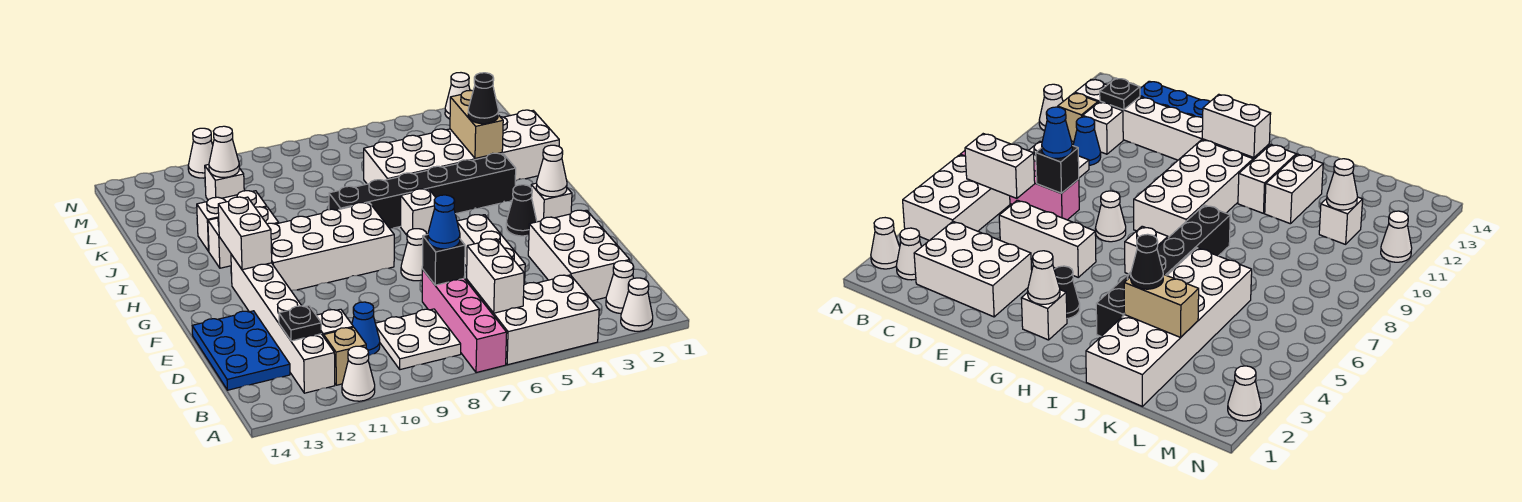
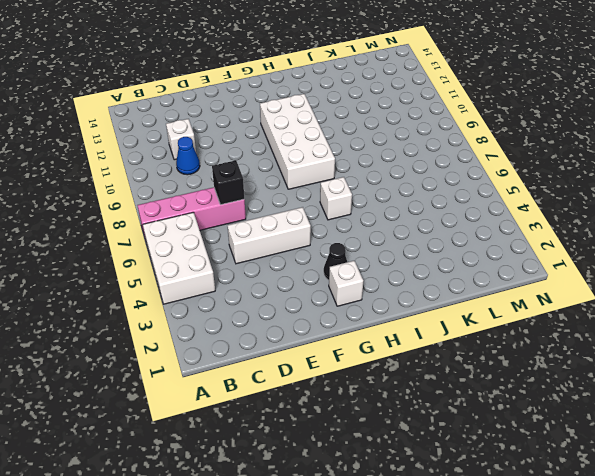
none -> white 1x1 cone [621,278,653,331]
none -> white 1x1 cone [342,346,375,401]
none -> white 1x1 cone [606,261,634,313]
none -> white 2x2 plate [375,309,461,370]

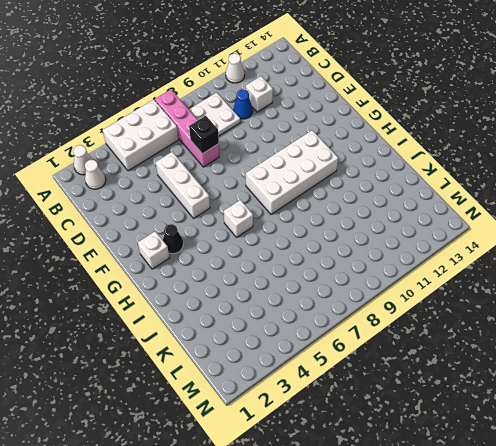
none -> tan 1x1 brick [324,327,366,385]
none -> white 1x6 brick [231,254,335,393]
none -> white 2x3 brick [528,210,630,301]
none -> blue 2x3 plate [192,311,290,390]

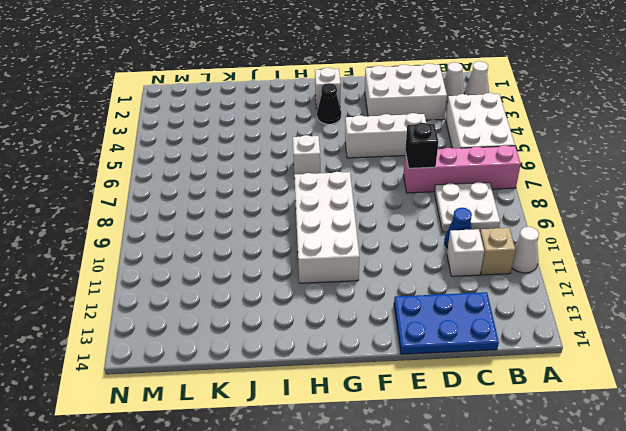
none -> white 1x6 brick [231,254,335,393]
none -> white 1x1 cone [401,229,427,281]
none -> black 1x6 brick [329,153,516,228]
none -> white 1x2 brick [208,207,279,268]

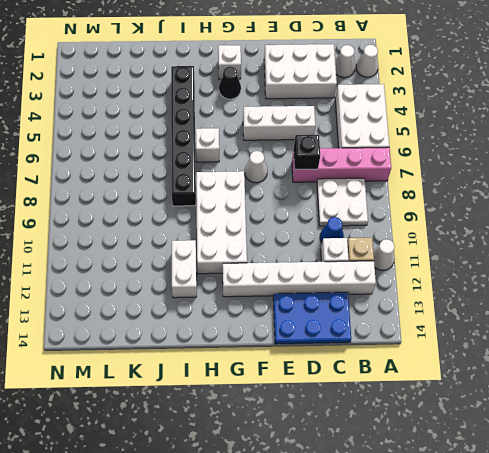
none -> white 2x6 brick [364,110,559,184]
none -> white 1x2 brick [197,190,267,251]
none -> white 1x1 brick [205,165,244,200]
none -> white 1x1 cone [445,73,470,119]

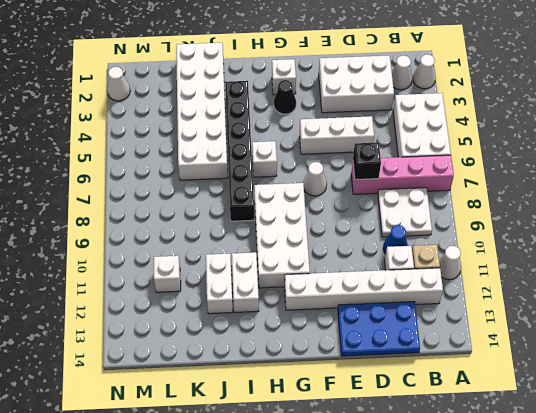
none -> white 1x1 cone [188,128,213,178]
none -> white 1x2 brick [467,239,524,313]
none -> black 1x1 plate [279,306,322,341]
none -> white 1x1 cone [536,145,567,197]

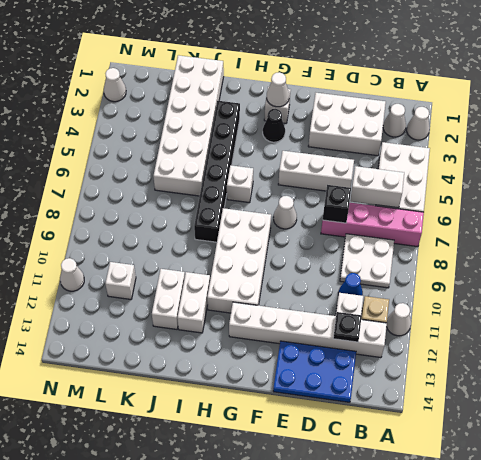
none -> white 1x2 brick [218,197,272,270]
none -> tan 1x2 brick [450,90,503,159]
none -> white 1x1 cone [209,126,239,177]
none -> blue 1x1 cone [428,195,460,249]

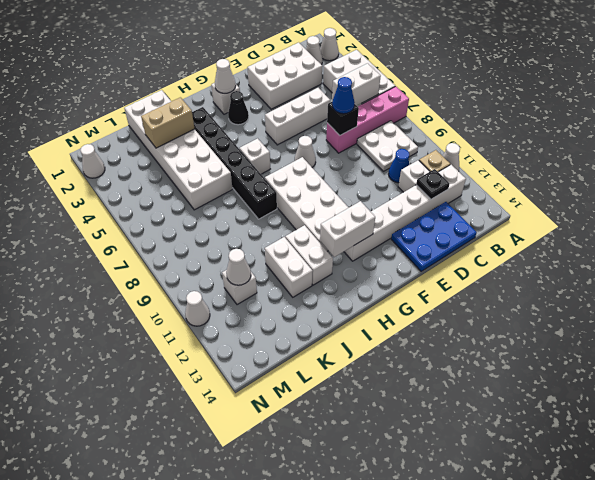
none -> black 1x1 cone [468,73,498,124]

